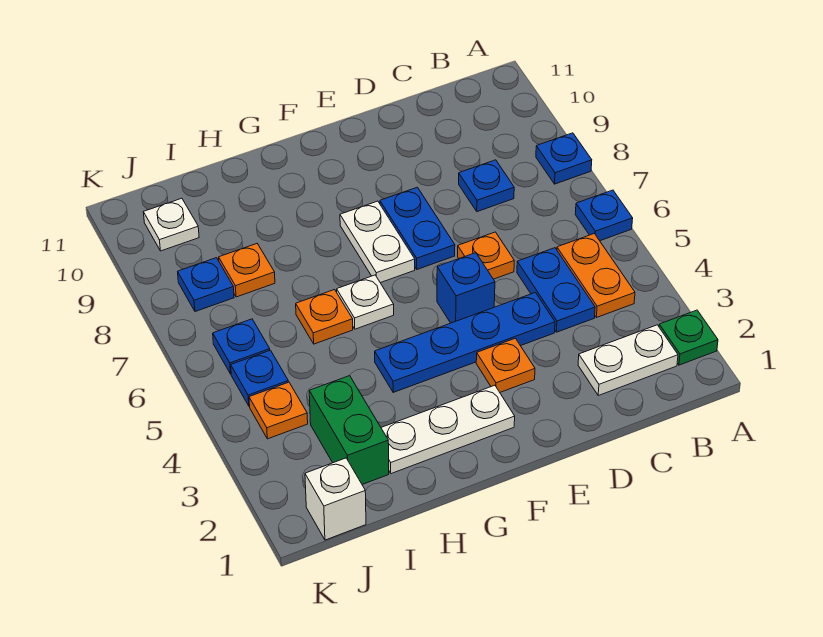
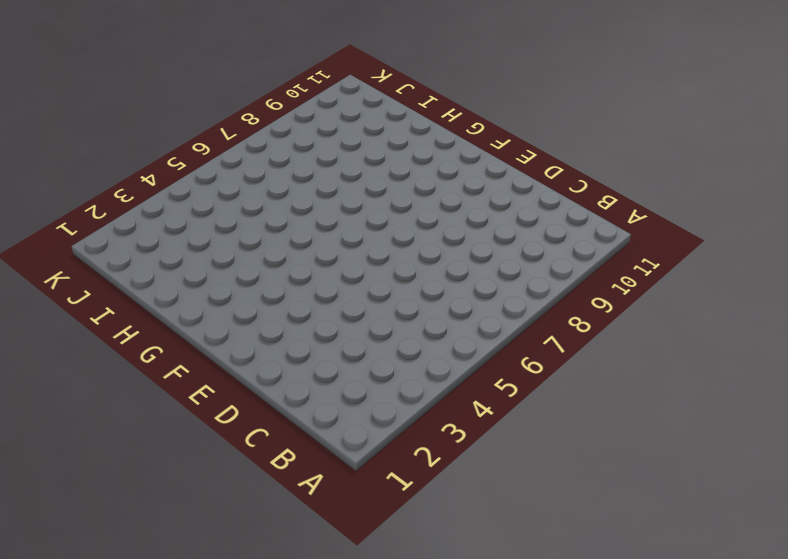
none -> green 1x1 plate [659,310,718,365]
none -> blue 1x1 plate [575,190,633,241]
none -> blue 1x1 plate [536,133,592,184]

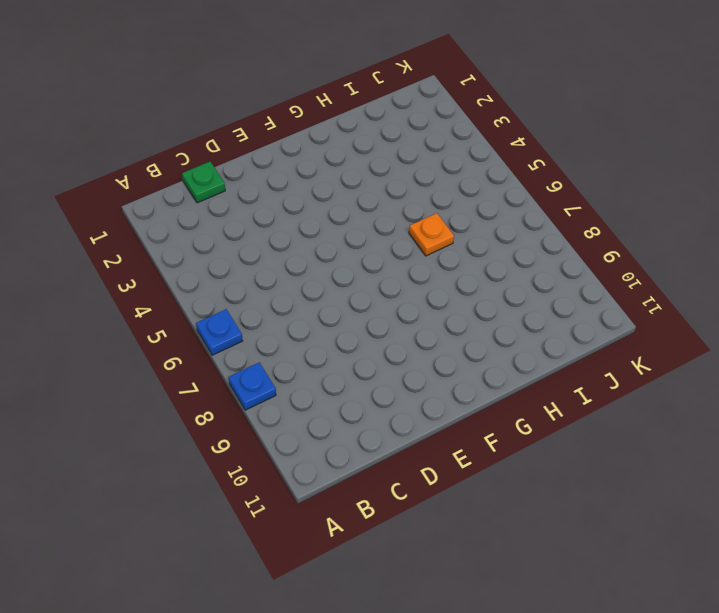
green 1x1 plate [182,162,225,203] -> green 1x1 plate moved to [659,310,718,365]
none -> white 1x2 plate [578,325,678,395]
none -> orange 1x2 plate [557,234,635,318]
none -> blue 1x2 plate [517,248,595,332]

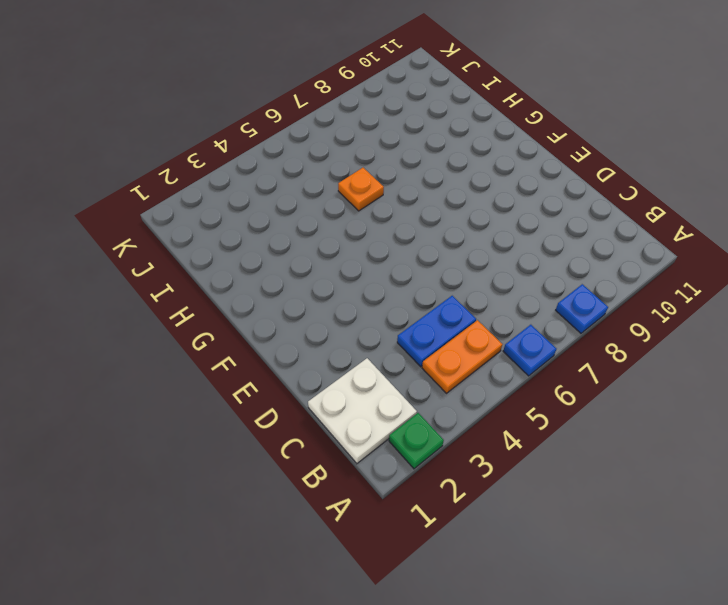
white 2x2 plate [308,358,417,463] -> white 1x2 plate [578,325,678,395]
none -> blue 1x1 plate [459,160,514,212]
none -> blue 1x4 plate [375,292,555,392]
none -> orange 1x1 plate [458,232,514,279]

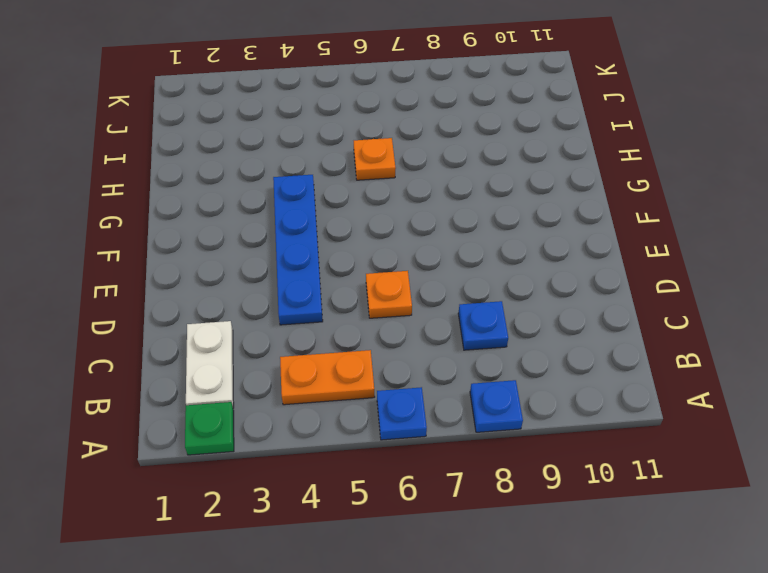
none -> blue 1x2 plate [517,248,595,332]
none -> orange 1x1 plate [476,338,535,392]
none -> blue 1x1 brick [437,253,495,323]

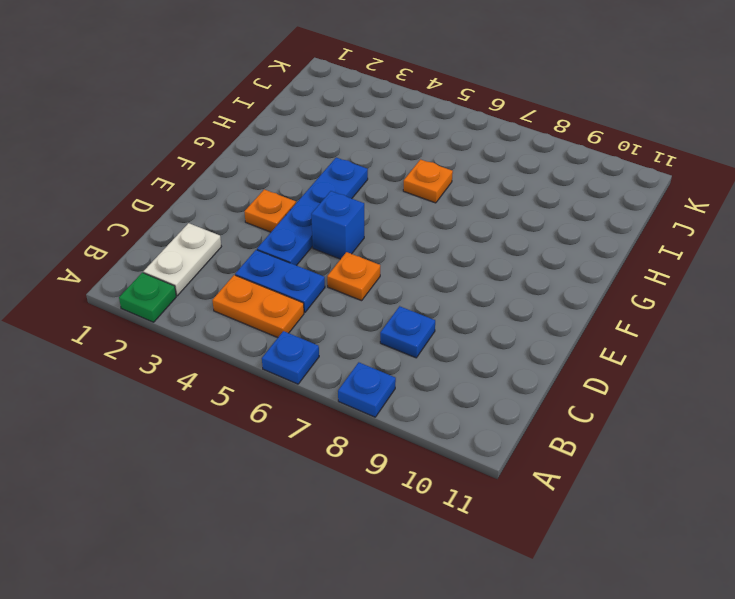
none -> blue 1x2 plate [380,187,455,269]
none -> white 1x3 plate [381,385,515,474]
none -> white 1x2 plate [340,201,415,283]

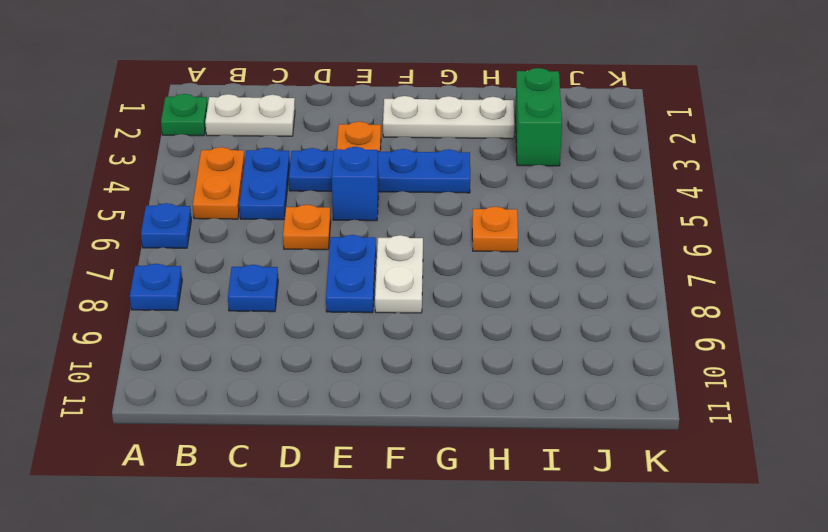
none -> white 1x1 plate [337,275,394,329]
none -> orange 1x1 plate [219,244,275,297]
none -> white 1x1 brick [305,458,366,540]

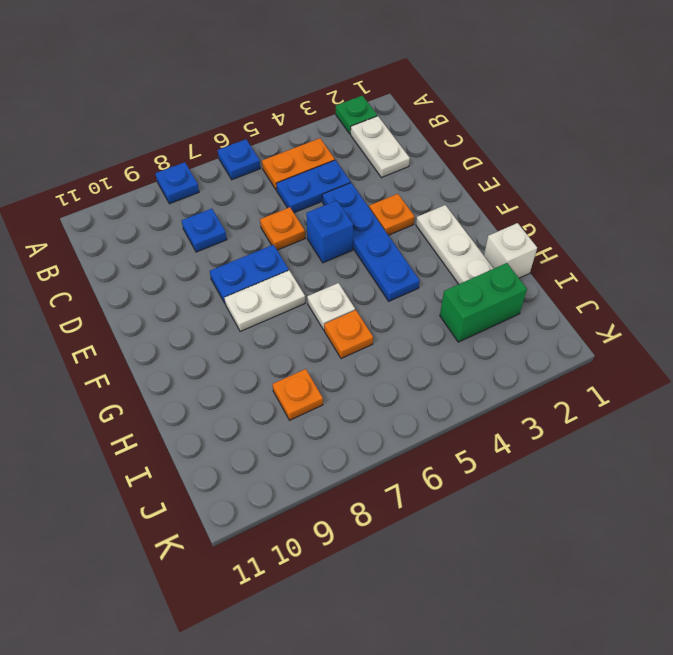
white 1x1 brick [484,223,537,278] -> white 1x1 brick moved to [305,458,366,540]
none -> orange 1x1 plate [249,382,308,439]
none -> blue 1x1 plate [231,350,288,406]
none -> blue 1x1 plate [213,319,270,374]

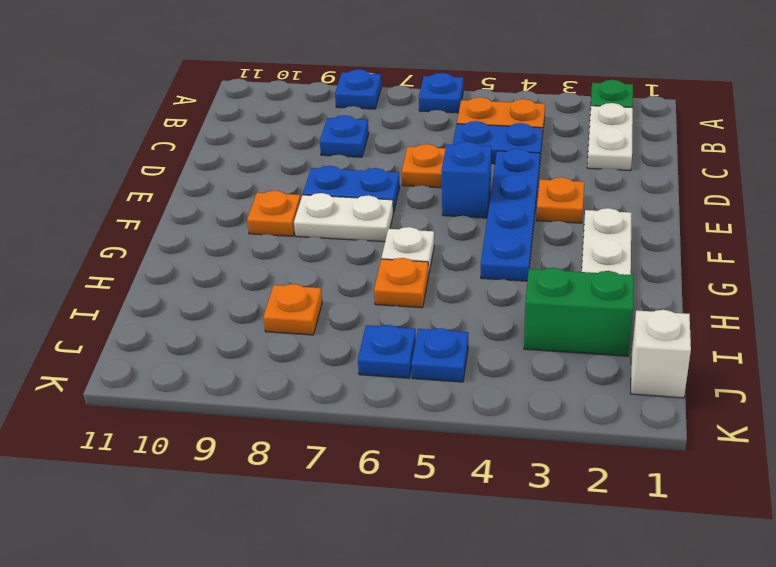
orange 1x1 plate [247,191,301,236] -> orange 1x1 plate moved to [249,382,308,439]
none -> blue 1x1 plate [178,258,234,312]
none -> white 1x1 plate [143,198,199,251]

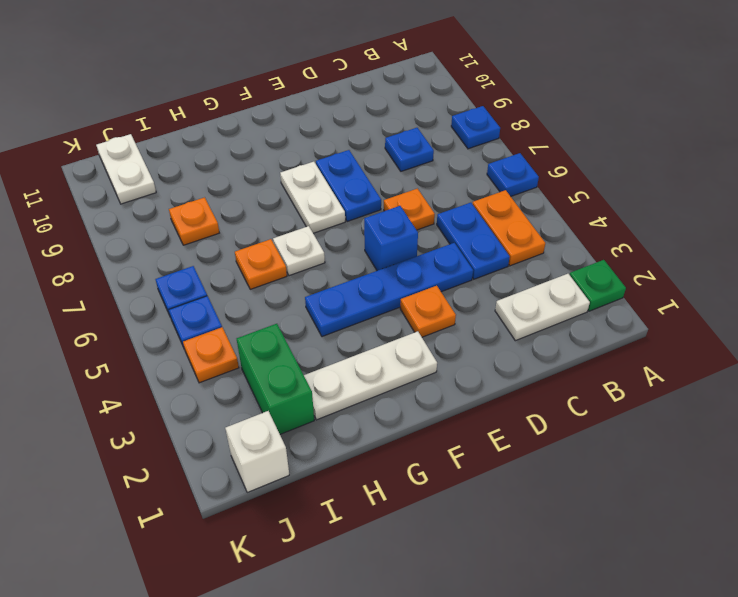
white 1x2 plate [96,134,156,204] -> white 1x1 plate [143,198,199,251]
none -> blue 1x1 plate [178,258,234,312]

